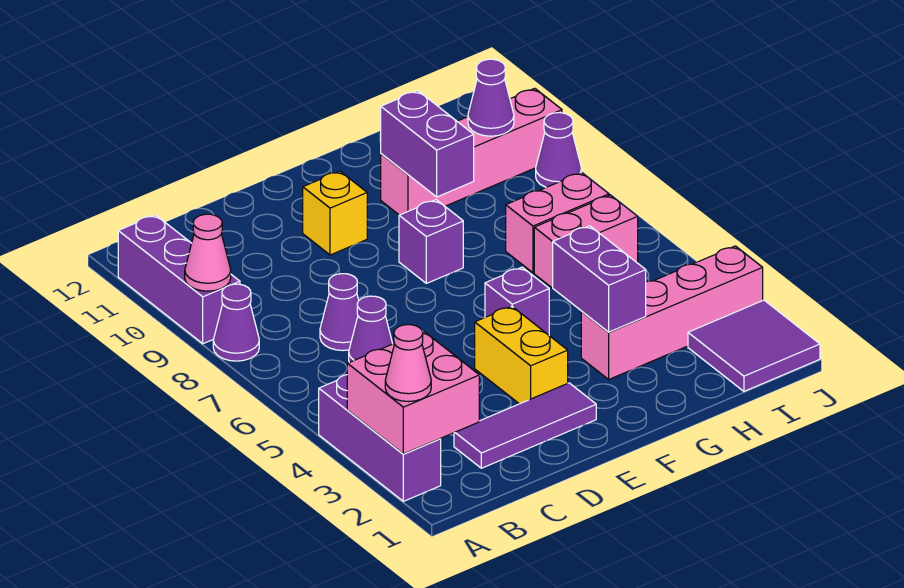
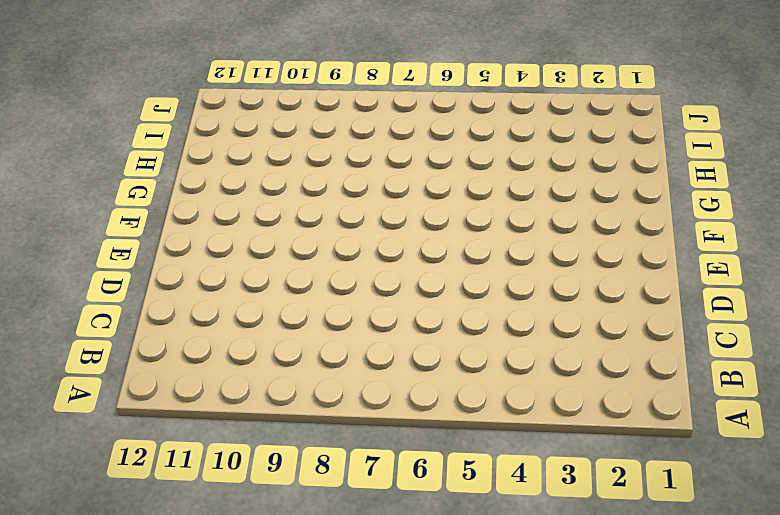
none -> purple 1x3 brick [319,375,441,501]
none -> purple 1x1 cone [213,284,259,361]
none -> purple 1x3 brick [118,215,240,344]

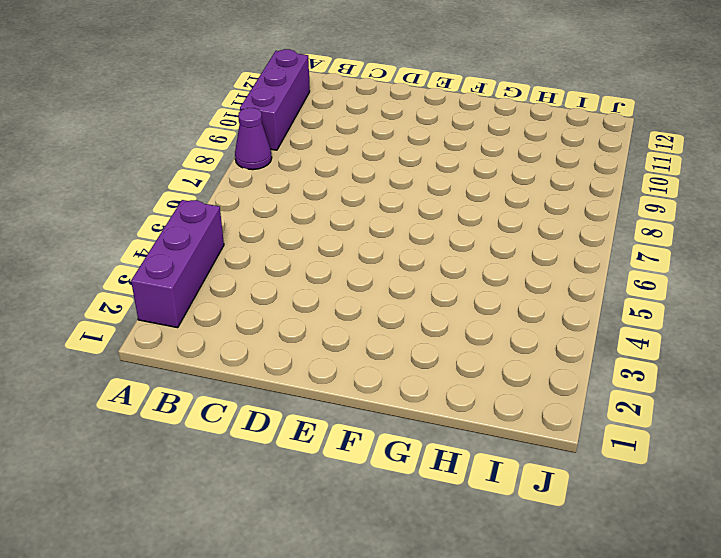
none -> purple 1x3 tile [454,383,596,468]
none -> purple 1x1 cone [349,296,393,362]
none -> purple 1x1 cone [320,274,359,351]

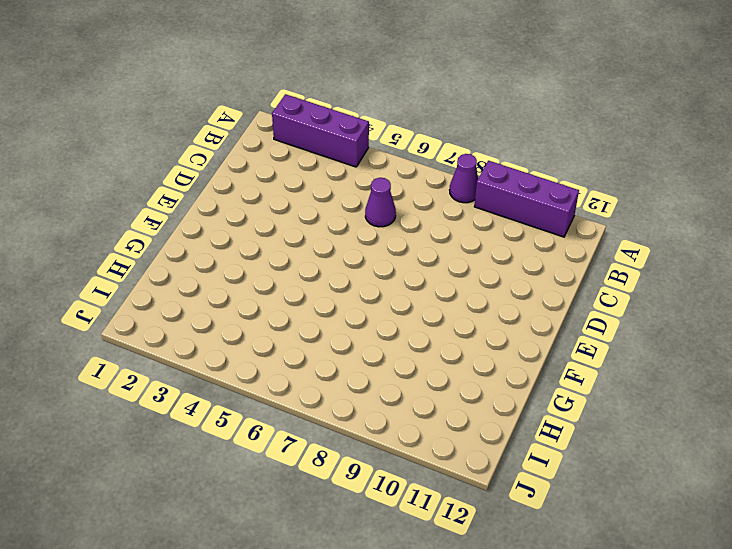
none -> purple 1x3 tile [454,383,596,468]
none -> purple 1x1 cone [320,274,359,351]
none -> yellow 1x2 brick [475,306,568,404]

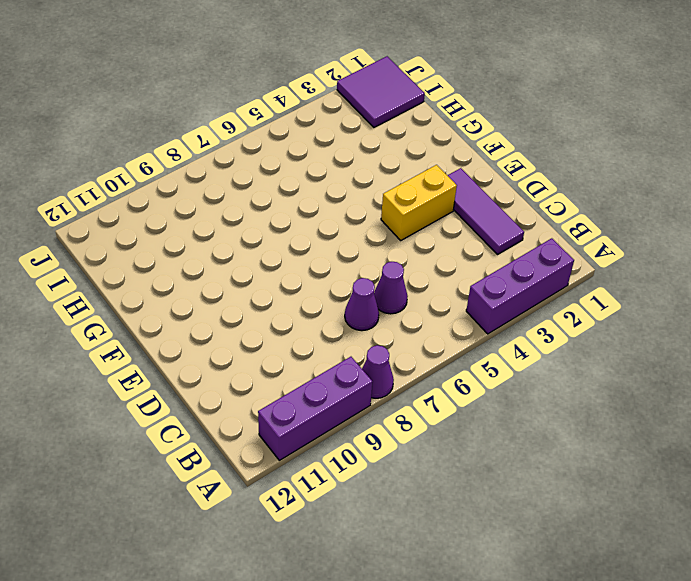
none -> yellow 1x1 brick [303,171,367,255]
none -> purple 1x1 brick [485,267,549,335]
none -> purple 1x1 brick [399,200,463,283]

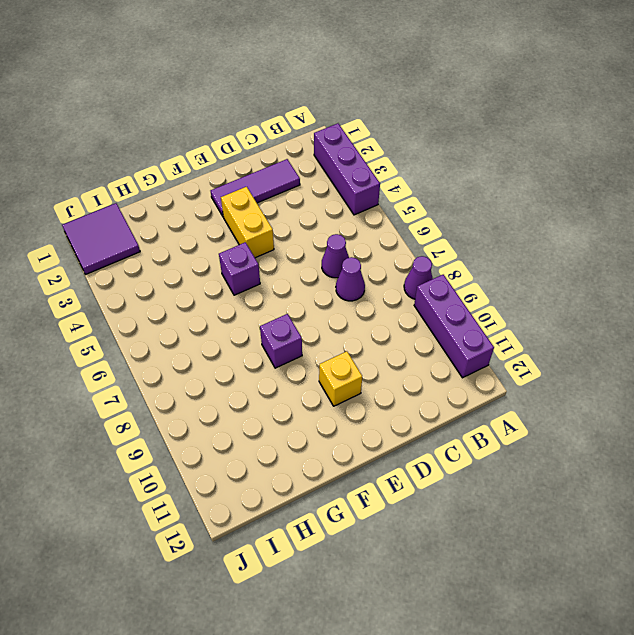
none -> pink 1x4 brick [581,246,763,379]
none -> pink 1x4 brick [381,88,562,215]
none -> pink 1x2 brick [534,195,638,288]

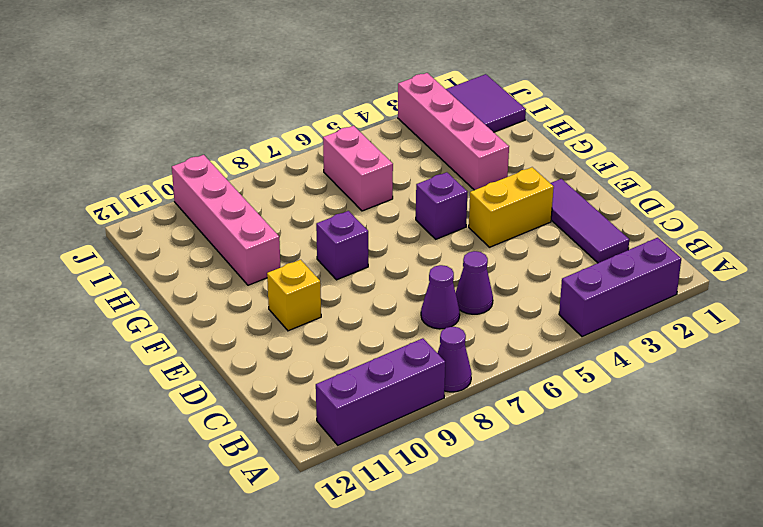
none -> pink 1x2 brick [506,173,609,273]
none -> purple 1x1 cone [536,113,582,187]
none -> pink 2x2 brick [347,331,479,454]

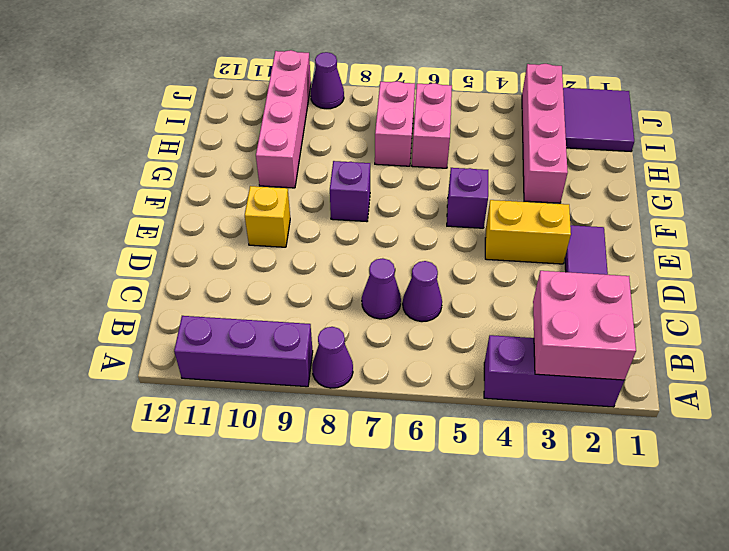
none -> pink 1x1 cone [185,214,231,291]
none -> purple 1x2 brick [553,226,646,332]
none -> purple 1x2 brick [381,91,474,197]

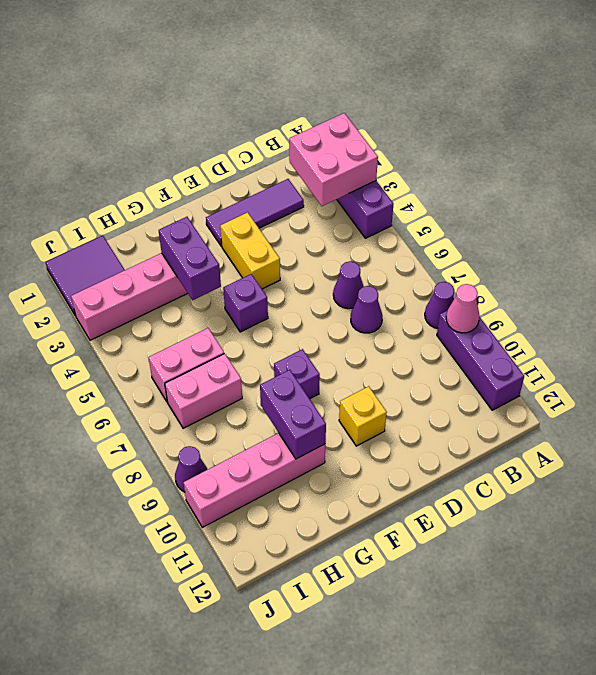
none -> purple 1x1 cone [468,59,514,136]
none -> pink 1x1 cone [385,325,431,401]

